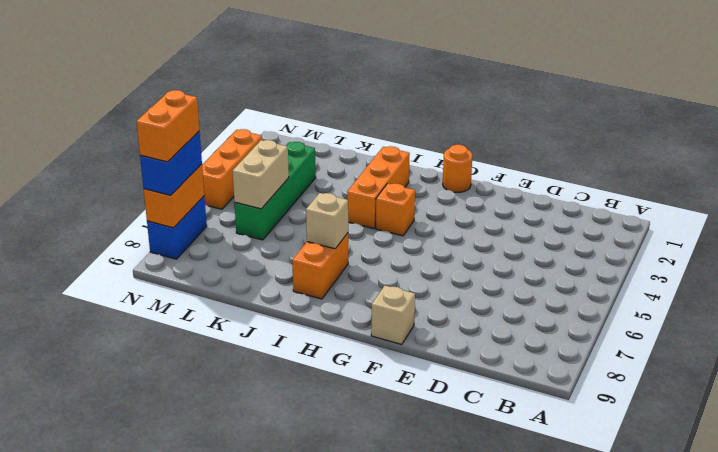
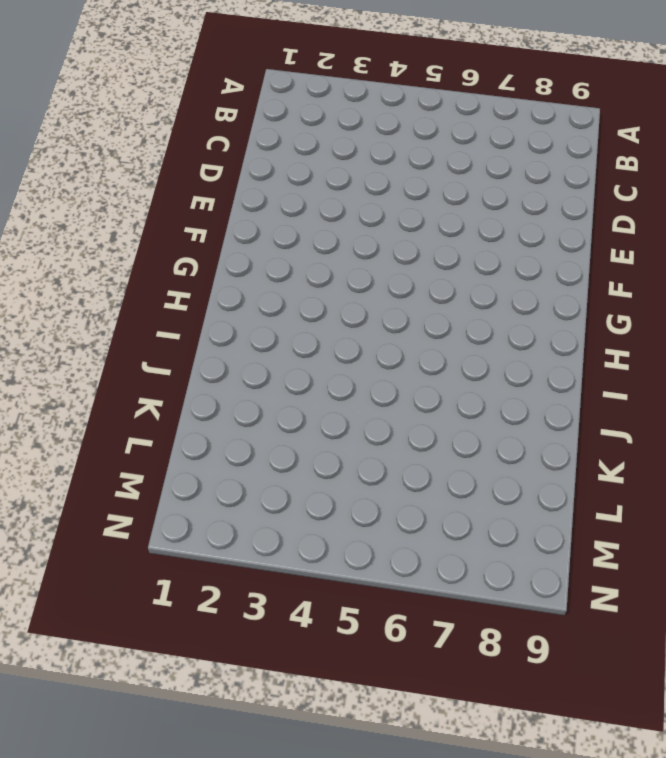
none -> tan 1x1 brick [371,286,415,344]
none -> orange 1x1 round brick [443,145,472,192]
none -> orange 1x1 brick [376,183,415,236]

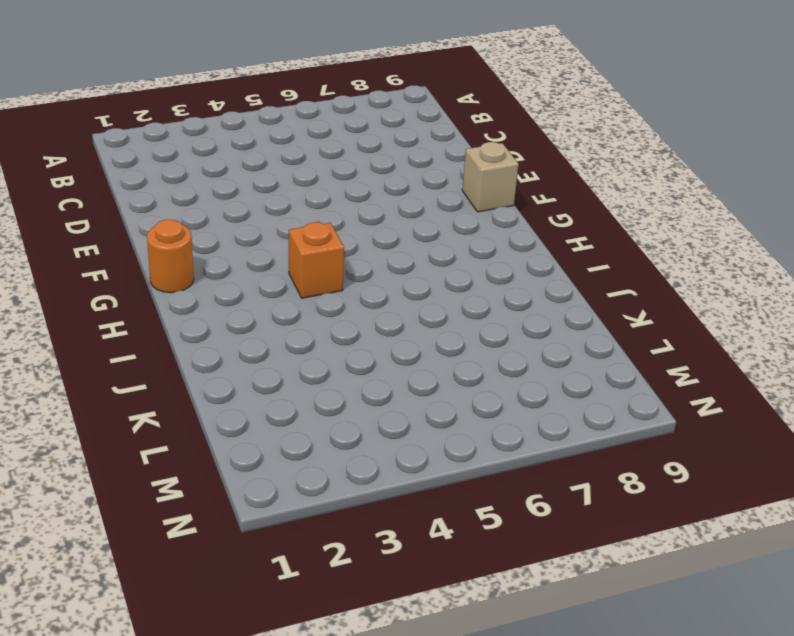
none -> orange 1x3 brick [347,146,410,229]
none -> orange 1x2 brick [292,233,348,299]
none -> green 1x4 brick [234,142,316,240]

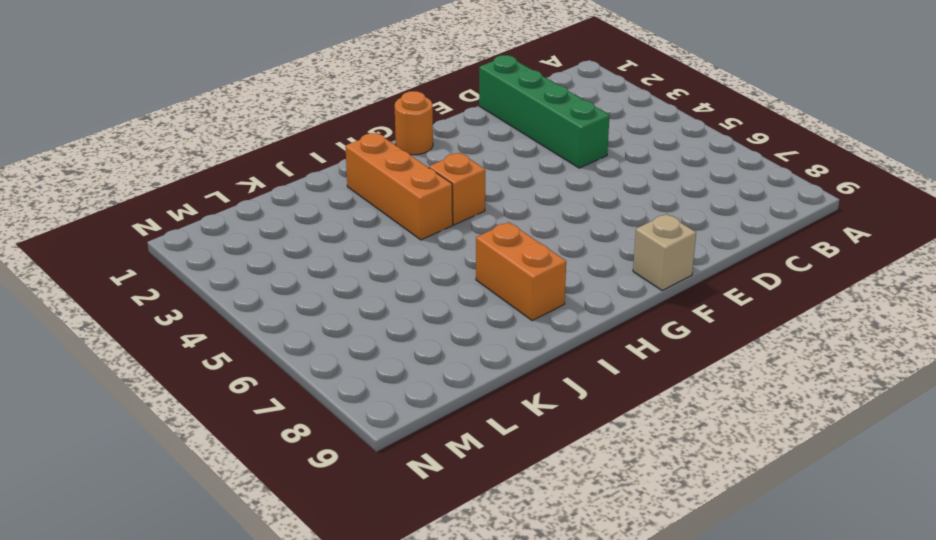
green 1x4 brick [479,55,610,168] -> green 1x4 brick moved to [234,142,316,240]
none -> orange 1x3 brick [202,129,262,209]
none -> blue 1x2 brick [147,196,207,259]
none -> tan 1x1 brick [306,193,348,249]

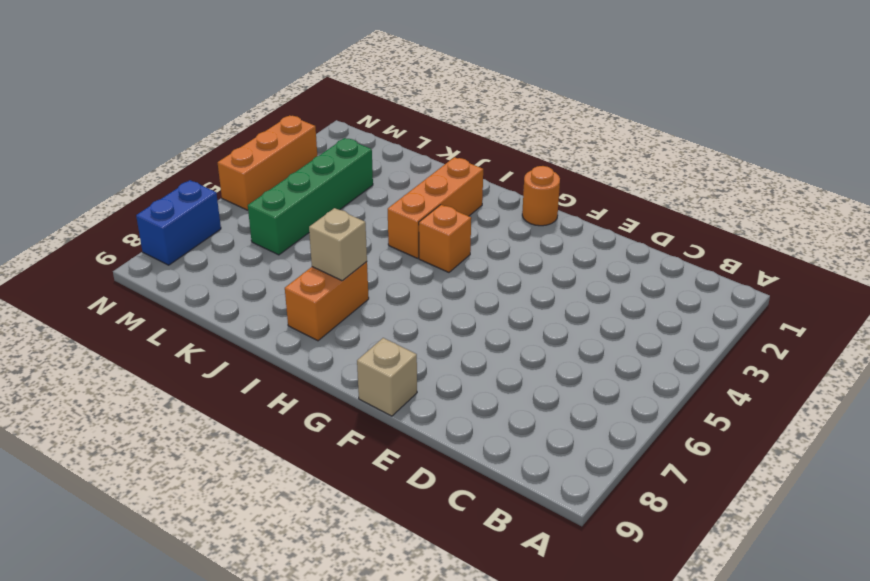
none -> tan 1x2 brick [233,140,289,209]
none -> orange 1x2 brick [144,164,204,228]
none -> blue 1x2 brick [140,131,202,195]

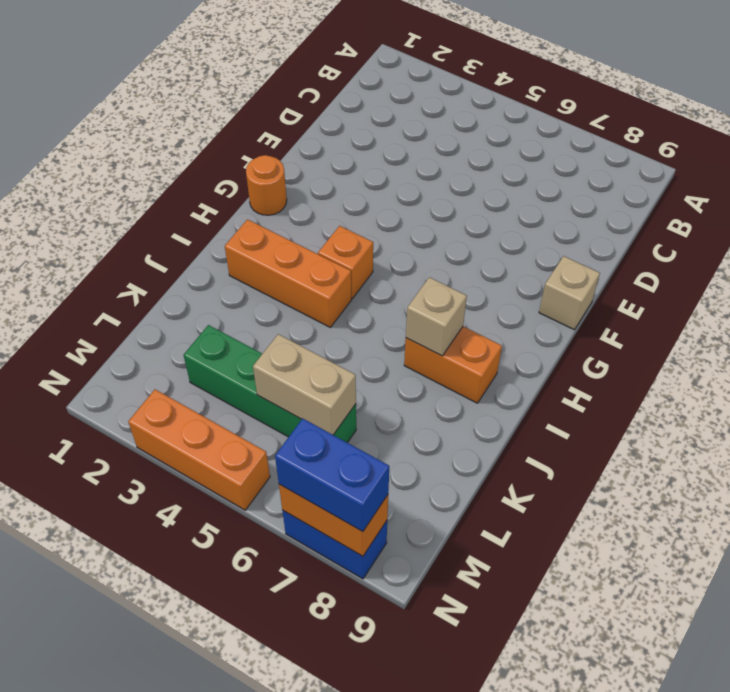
none -> orange 1x2 brick [136,90,200,162]

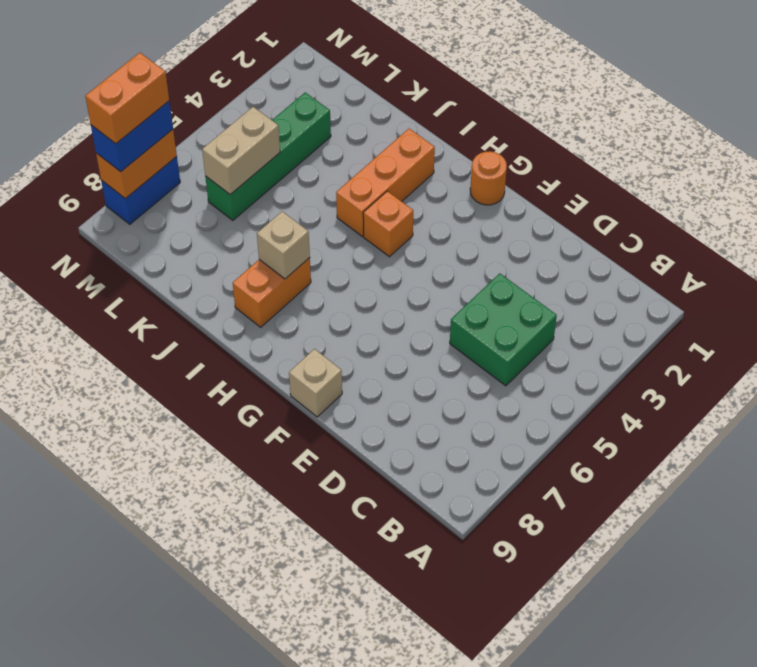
green 2x2 brick [450,273,557,386] -> none
none -> orange 1x3 brick [202,129,262,209]

